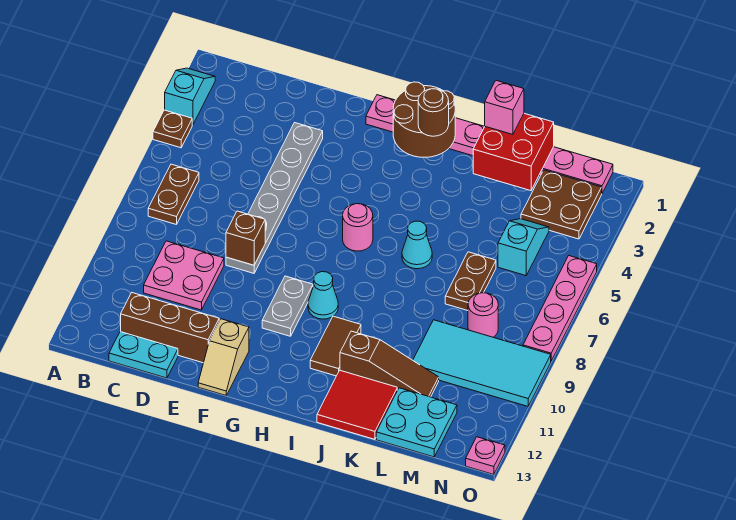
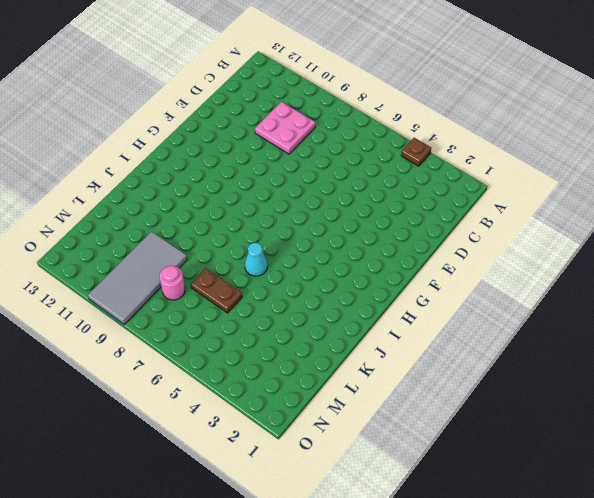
grey 2x4 tile [88,232,187,324] -> cyan 2x4 tile [413,320,551,406]
none -> cyan 1x2 slope [165,68,215,125]
none -> brown 1x2 plate [148,164,199,225]
none -> brown 1x3 brick [121,293,219,363]

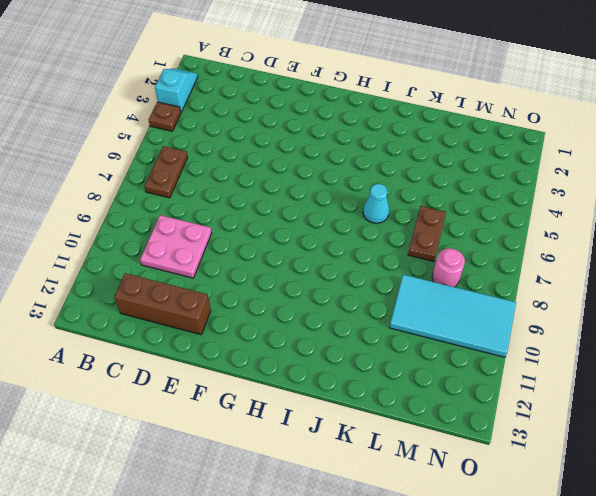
none -> cyan 1x2 plate [109,332,178,378]
none -> grey 1x6 plate [226,123,323,273]
none -> tan 1x2 slope [198,319,249,395]

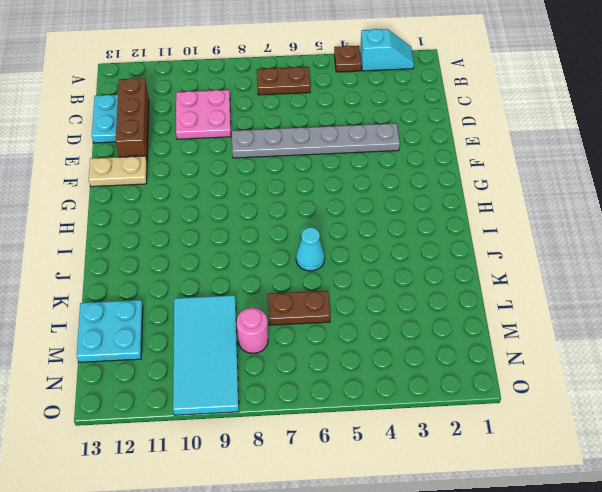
tan 1x2 plate [89,156,147,187] -> tan 1x2 slope [198,319,249,395]
none -> pink 1x8 plate [366,95,613,193]
none -> grey 1x2 plate [262,276,313,336]
none -> pink 1x1 round brick [343,204,373,251]

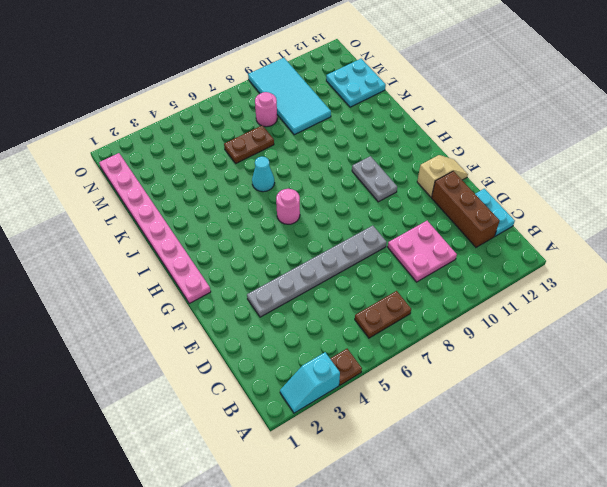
grey 1x2 plate [352,156,397,202] -> grey 1x2 plate turned to [262,276,313,336]
none -> cyan 1x1 cone [308,272,338,319]
none -> brown 1x2 tile [310,316,361,376]
none -> brown 1x3 slope [340,331,439,397]

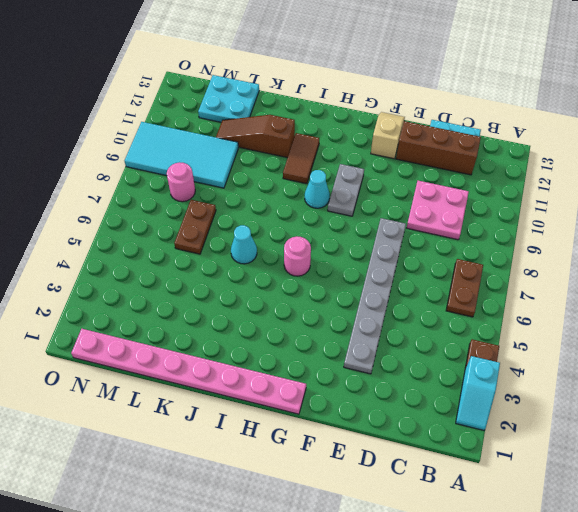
none -> red 2x2 tile [317,371,397,439]
none -> brown 2x2 plate [521,170,602,239]
none -> cyan 1x2 slope [498,219,549,276]

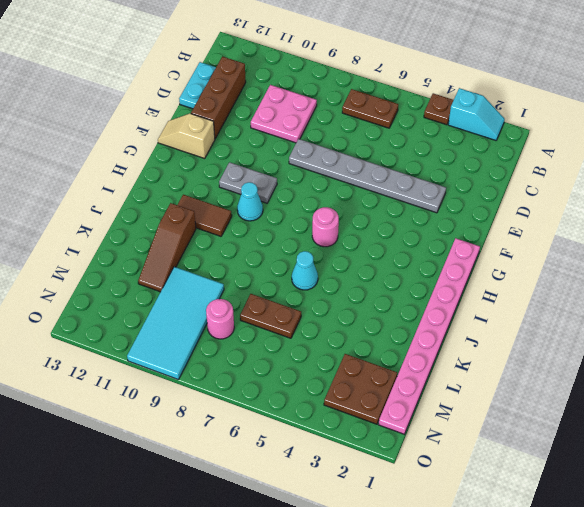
none -> red 2x2 tile [317,371,397,439]
none -> cyan 2x2 plate [376,388,457,457]
none -> cyan 1x2 slope [498,219,549,276]

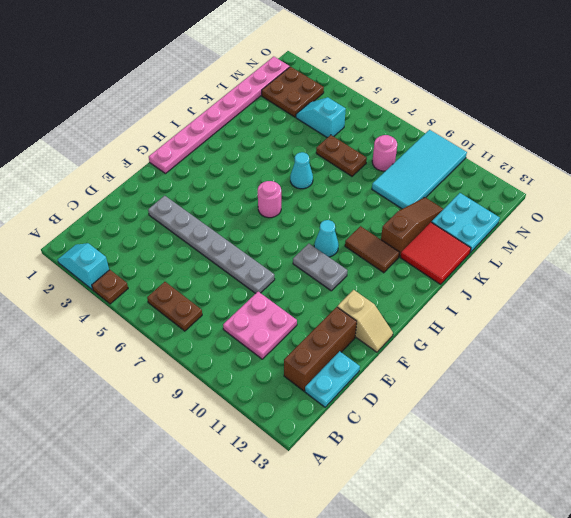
none -> pink 1x4 plate [523,256,597,361]
none -> pink 1x1 plate [466,437,505,475]
none -> brown 1x1 brick [226,211,265,265]

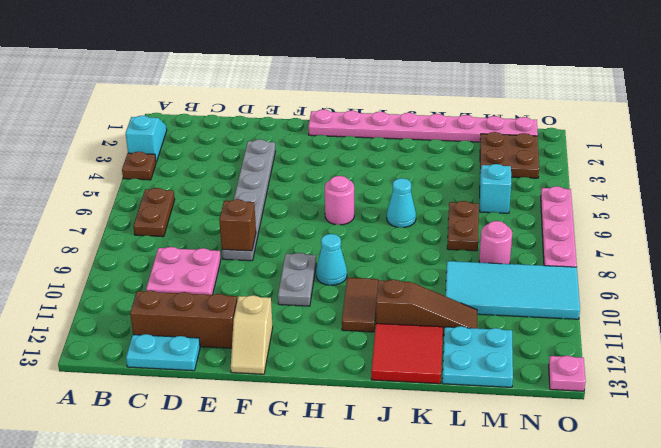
none -> brown 2x2 round brick [393,82,455,157]
none -> red 2x2 brick [473,113,554,191]
none -> brown 1x1 round brick [418,89,449,136]

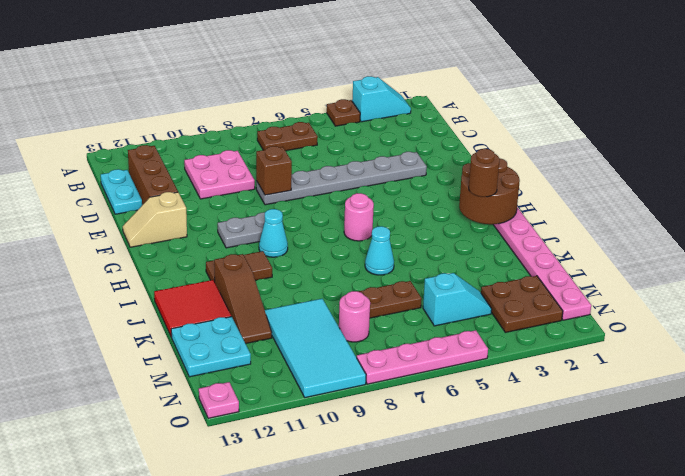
none -> red 2x2 brick [473,113,554,191]
none -> pink 1x1 brick [485,81,524,135]

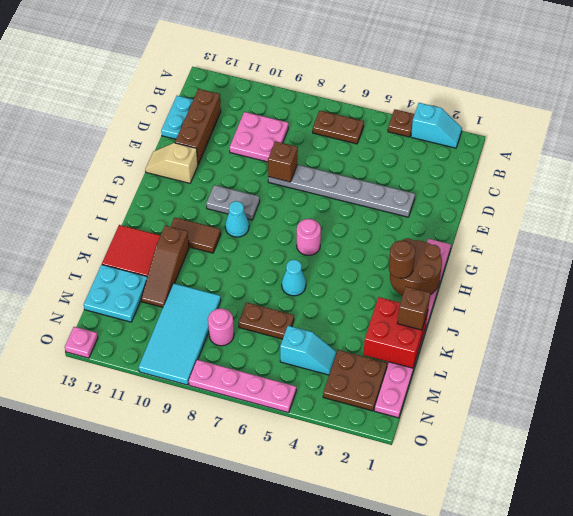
brown 1x1 brick [397,287,430,330] -> pink 1x1 brick [485,81,524,135]

